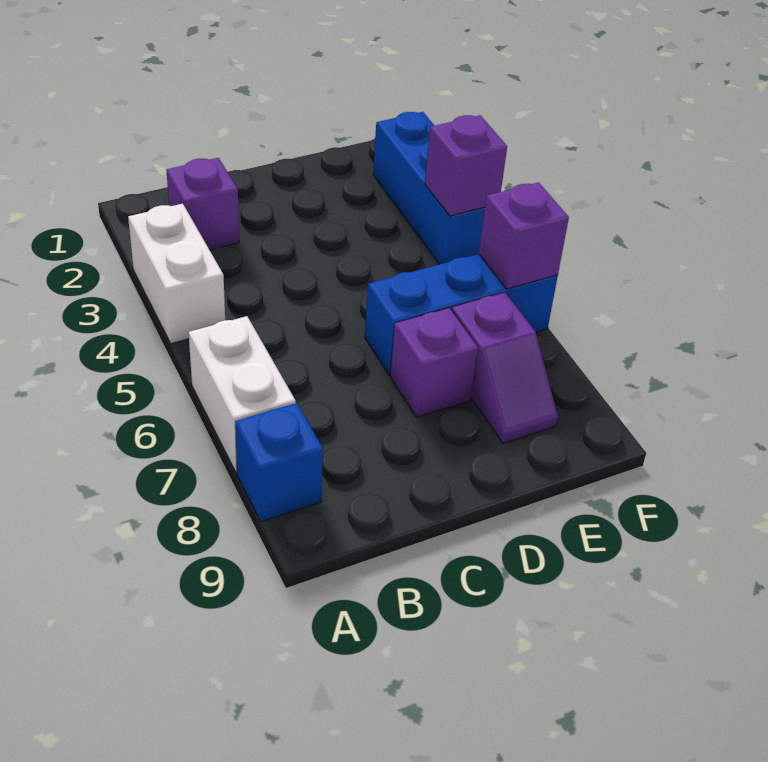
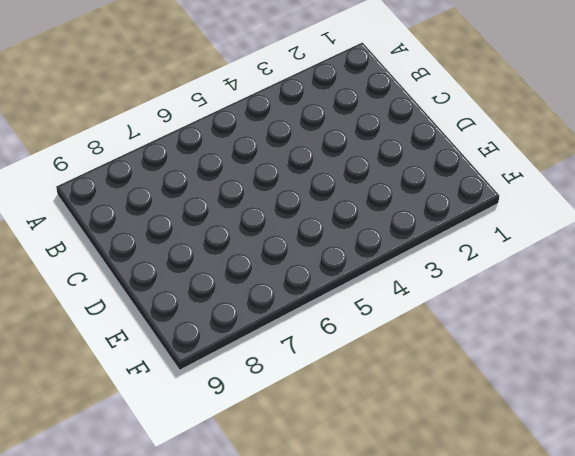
none -> white 1x2 brick [128,204,225,344]
none -> white 1x2 brick [188,316,296,473]

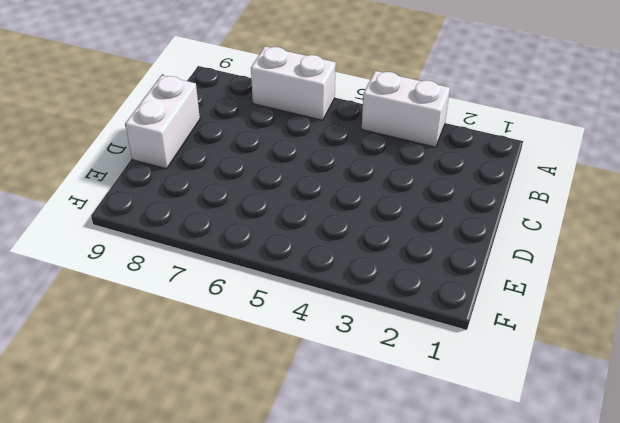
white 1x2 brick [125,75,200,169] -> none
none -> blue 1x1 brick [235,403,323,522]
none -> purple 1x1 brick [166,158,239,250]

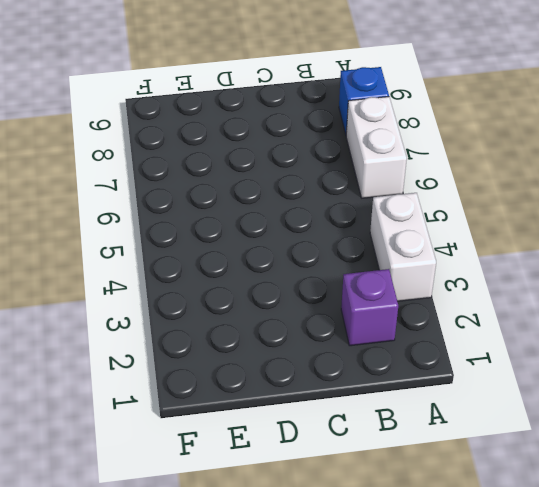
none -> blue 1x3 brick [365,254,558,375]
none -> purple 1x1 brick [391,308,478,417]

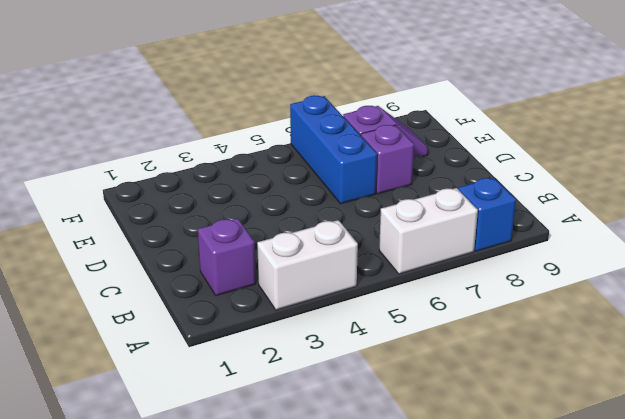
none -> blue 1x3 brick [373,112,485,264]
none -> purple 1x1 brick [425,115,507,216]

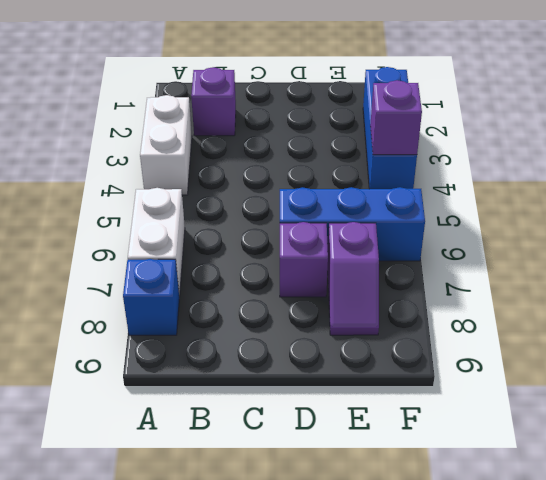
none -> purple 1x1 brick [479,182,569,289]

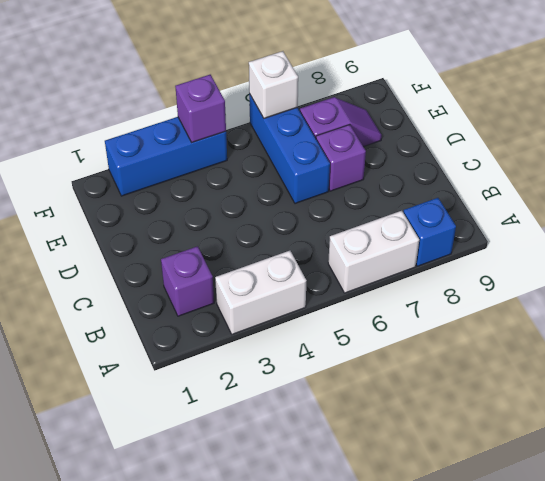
white 1x1 brick [249,51,298,118] -> purple 1x1 brick [479,182,569,289]

